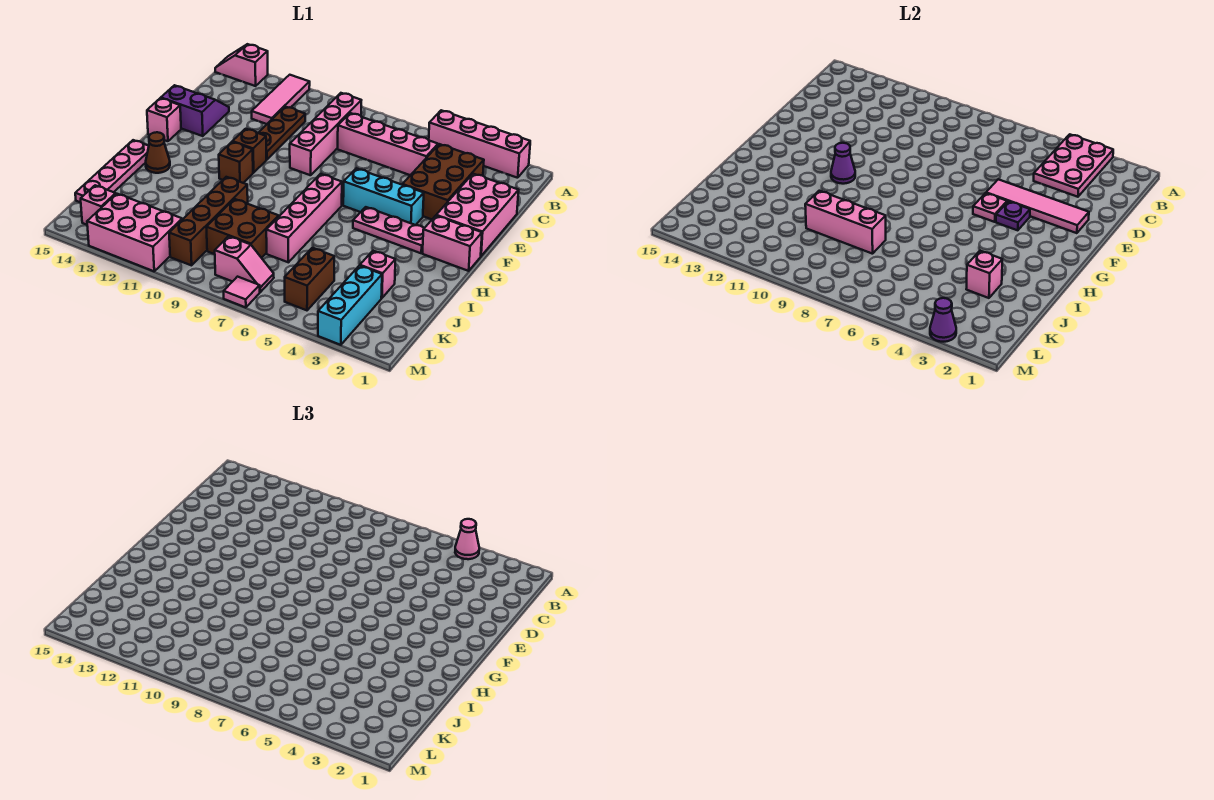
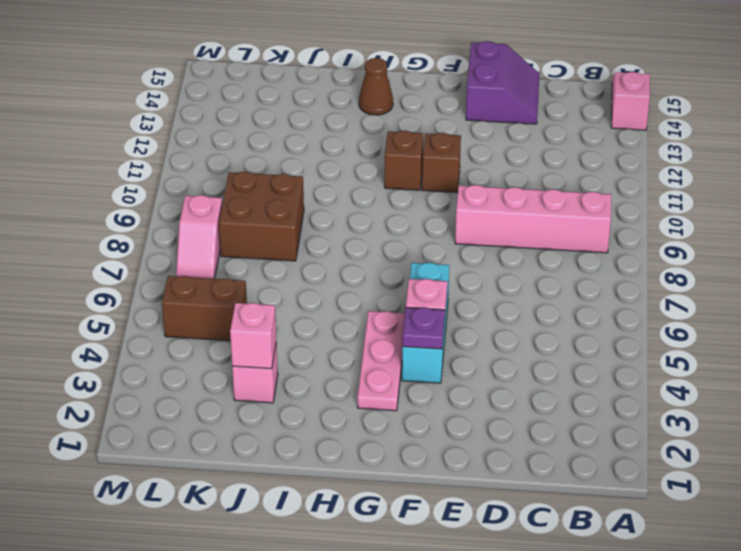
none -> pink 1x4 brick [429,110,530,178]
none -> pink 1x3 tile [252,75,310,124]
none -> brown 2x3 brick [402,144,484,219]
none -> pink 1x4 brick [338,113,438,175]

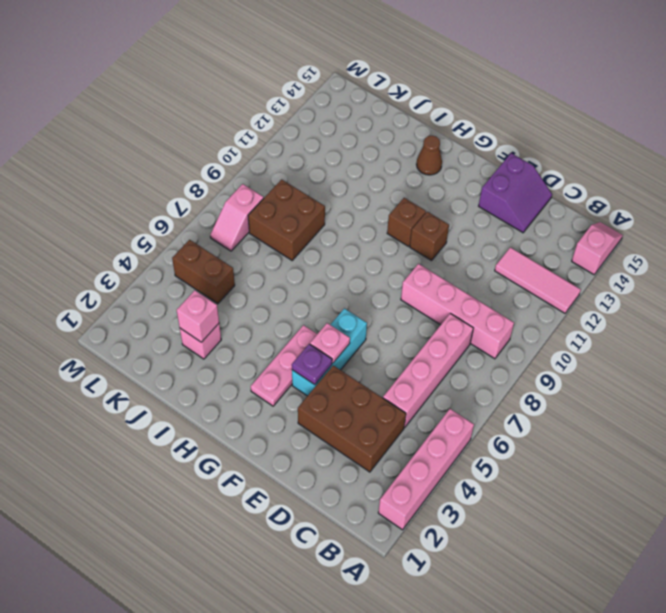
none -> brown 1x3 plate [258,107,305,159]
none -> pink 2x3 brick [436,174,519,256]
none -> pink 1x1 brick [147,98,181,141]
none -> pink 1x2 brick [422,216,482,271]

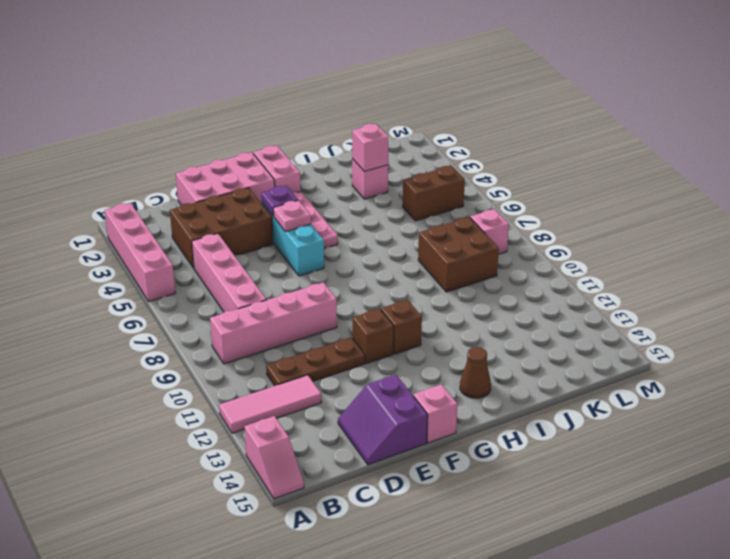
none -> pink 1x4 brick [266,174,342,262]
none -> pink 1x4 plate [75,140,149,203]
none -> brown 1x4 brick [169,177,248,265]
none -> cyan 1x3 brick [318,266,382,345]

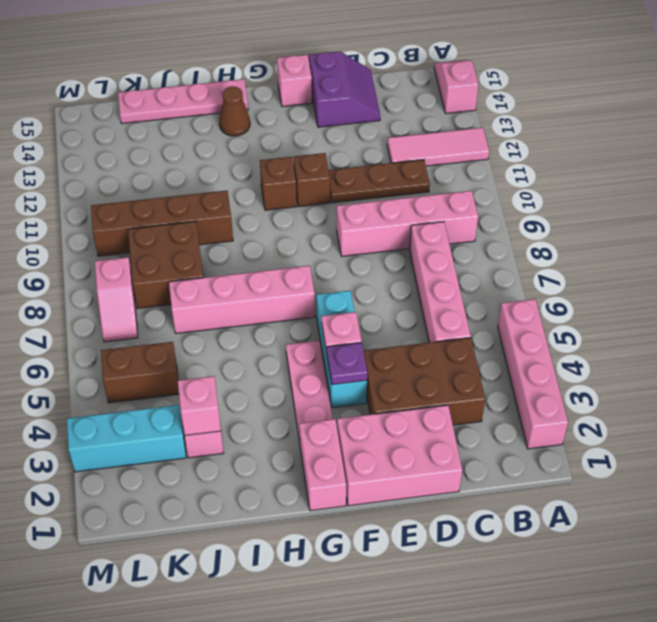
none -> pink 2x3 brick [87,194,182,271]
none -> pink 1x1 brick [81,185,116,225]
none -> pink 1x1 tile [224,277,260,308]
none -> pink 2x3 plate [1034,134,1113,197]

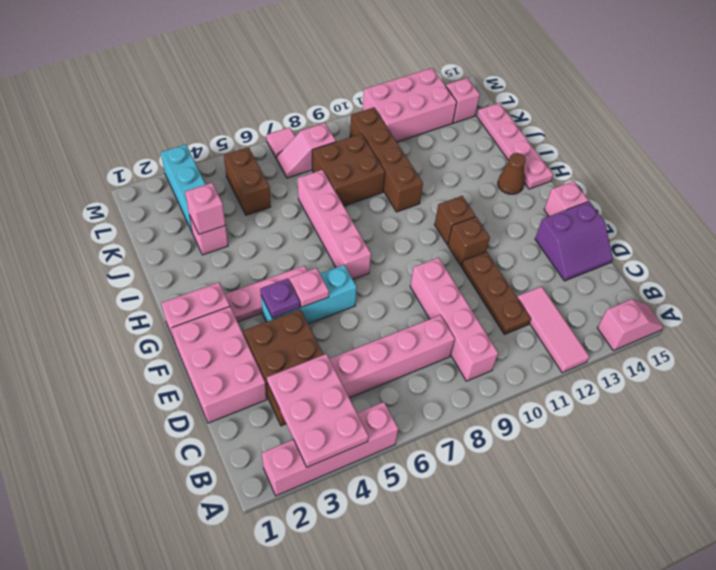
none -> pink 1x4 tile [986,179,1089,233]
none -> purple 1x1 cone [831,143,855,184]
none -> pink 1x3 brick [805,191,886,254]
none -> purple 1x1 cone [930,298,956,342]

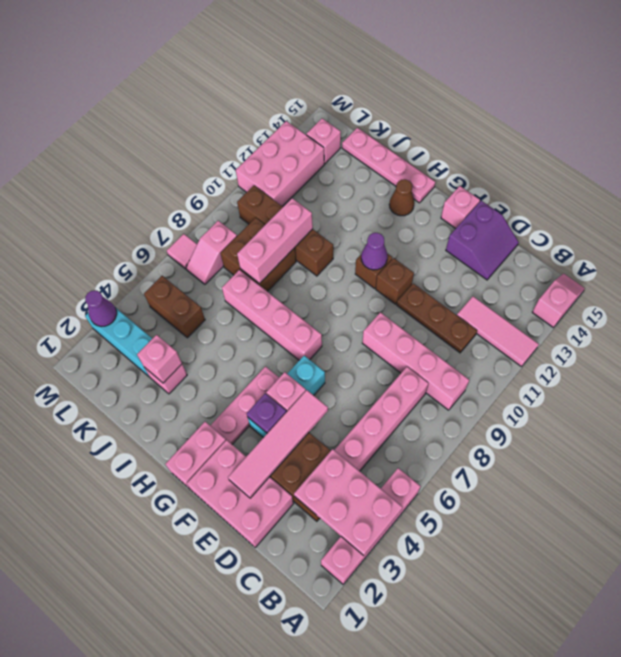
none -> pink 1x1 cone [455,519,479,559]

